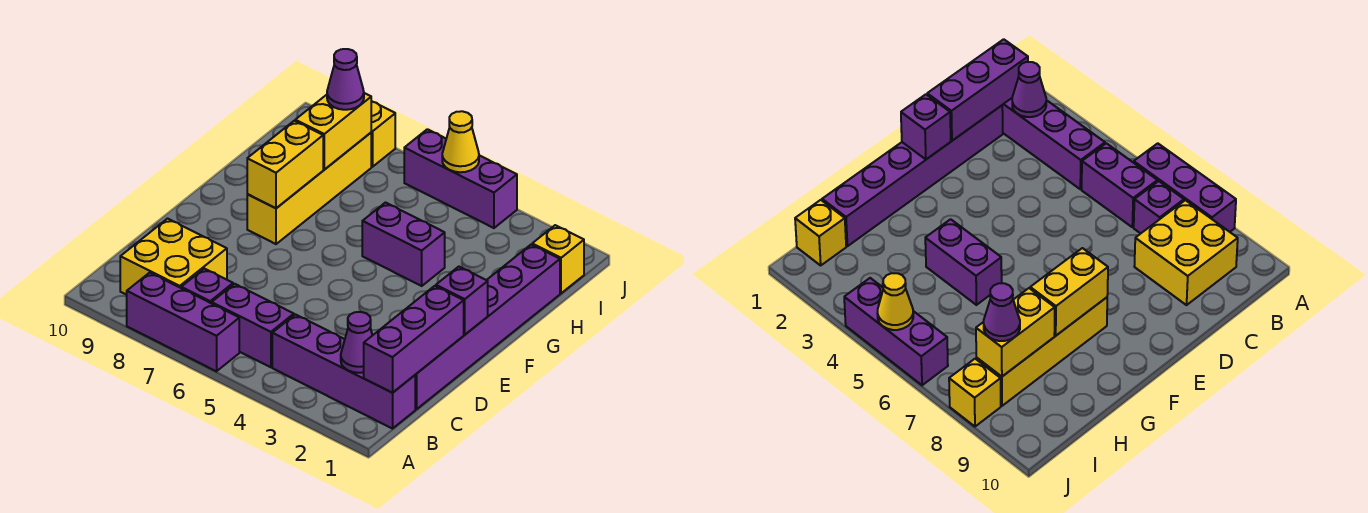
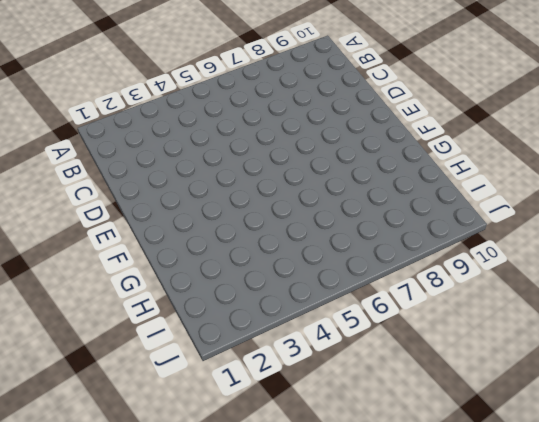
none -> purple 1x3 brick [127,273,239,371]
none -> purple 1x4 brick [272,314,415,429]
none -> purple 1x2 brick [212,284,294,367]

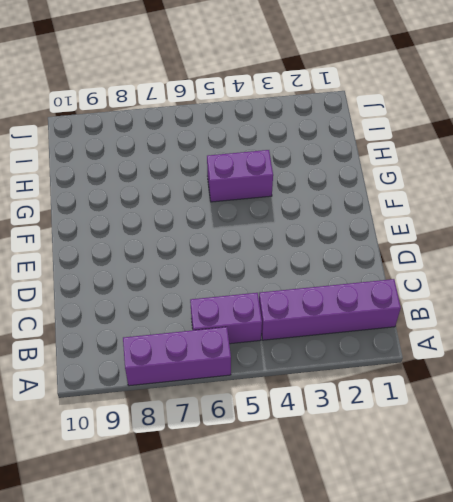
none -> purple 1x1 brick [181,269,233,303]
none -> yellow 2x2 brick [120,219,227,295]
none -> purple 1x6 brick [415,245,560,409]

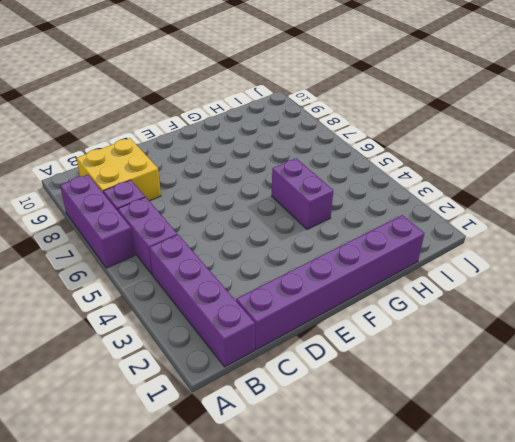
none -> yellow 1x4 brick [247,133,371,244]
none -> yellow 1x1 brick [532,225,584,293]
none -> purple 1x3 brick [404,129,517,228]

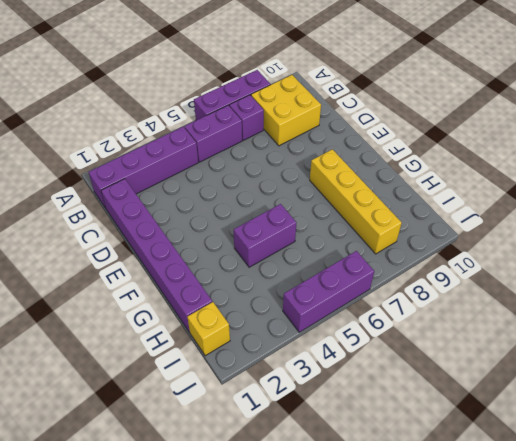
none -> yellow 1x1 brick [371,101,395,167]
none -> purple 1x3 brick [364,286,464,393]
none -> purple 1x1 cone [341,312,372,373]

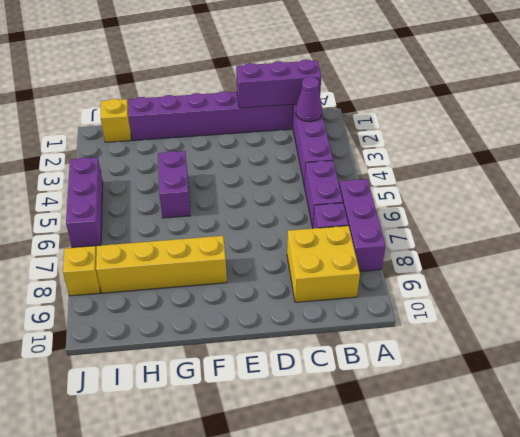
none -> purple 1x1 brick [436,267,488,335]
none -> yellow 1x2 brick [247,121,323,208]
none -> yellow 1x2 brick [295,93,371,170]

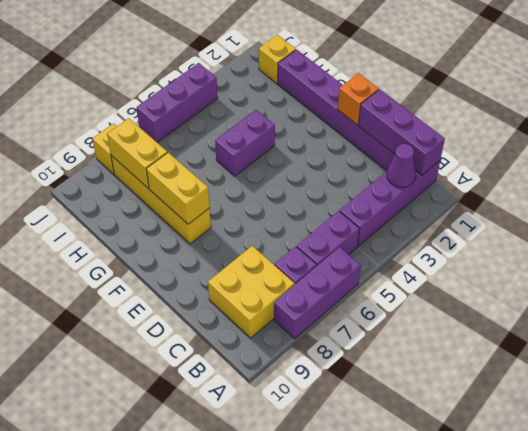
orange 1x1 brick [338,73,379,125] -> purple 1x1 brick [436,267,488,335]
none -> yellow 1x1 cone [442,111,479,172]
none -> purple 1x1 cone [327,49,364,110]

